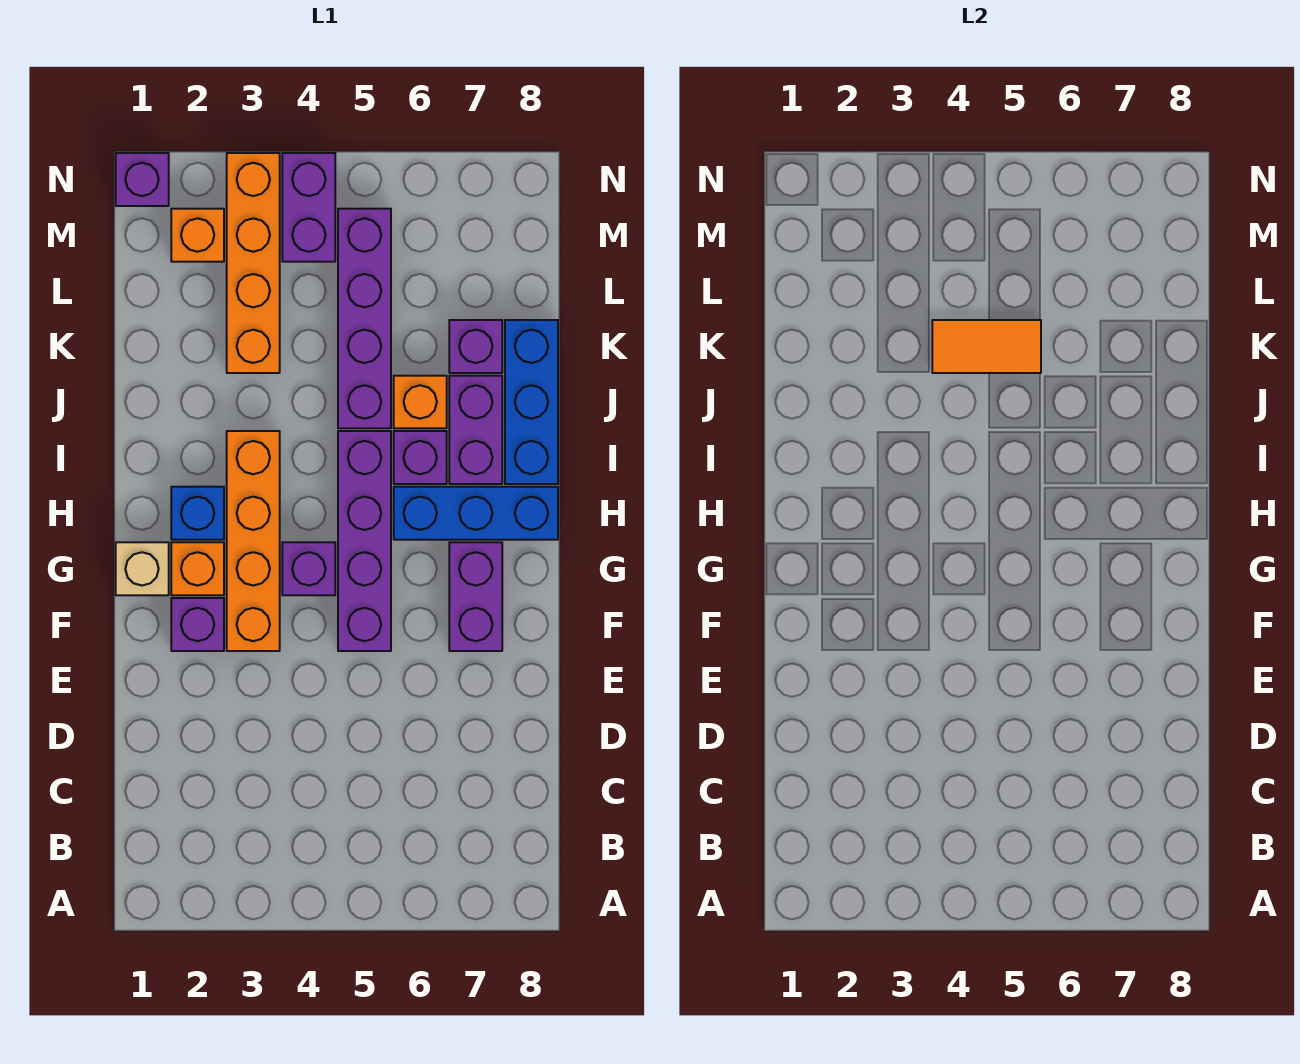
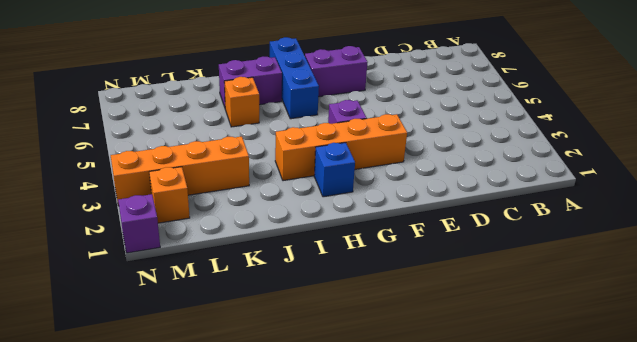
none -> purple 1x1 brick [171,598,224,651]
none -> purple 1x4 brick [338,431,391,651]
none -> tan 1x1 brick [116,542,169,595]

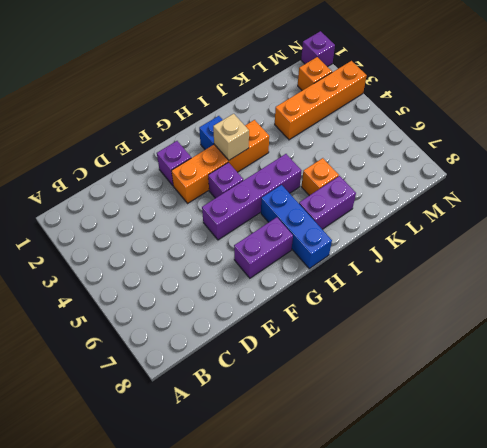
tan 1x1 brick [213,114,249,160] -> tan 1x1 brick moved to [116,542,169,595]
none -> orange 1x1 brick [171,542,224,595]
none -> purple 1x1 brick [394,431,447,484]
none -> blue 1x3 brick [505,320,558,484]

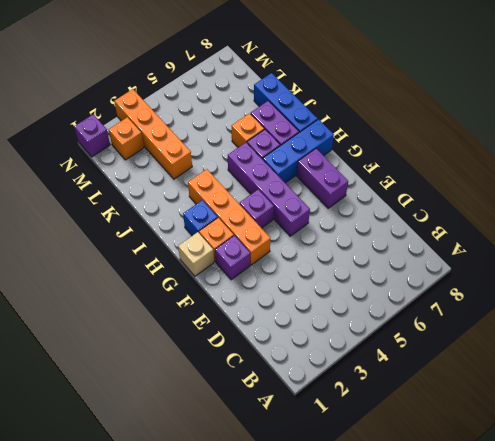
none -> purple 1x4 brick [338,209,391,428]
none -> purple 1x1 brick [449,320,502,373]
none -> purple 1x2 brick [282,153,335,262]

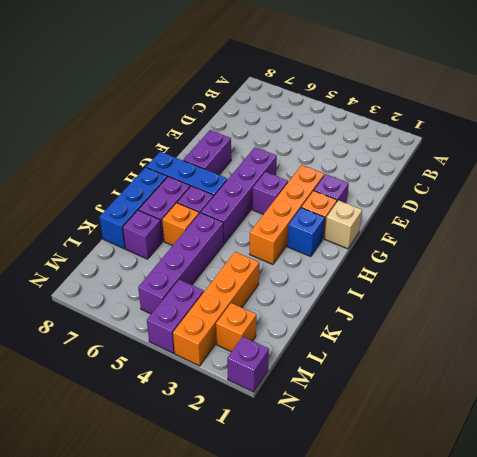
none -> orange 1x2 tile [932,320,1041,373]

